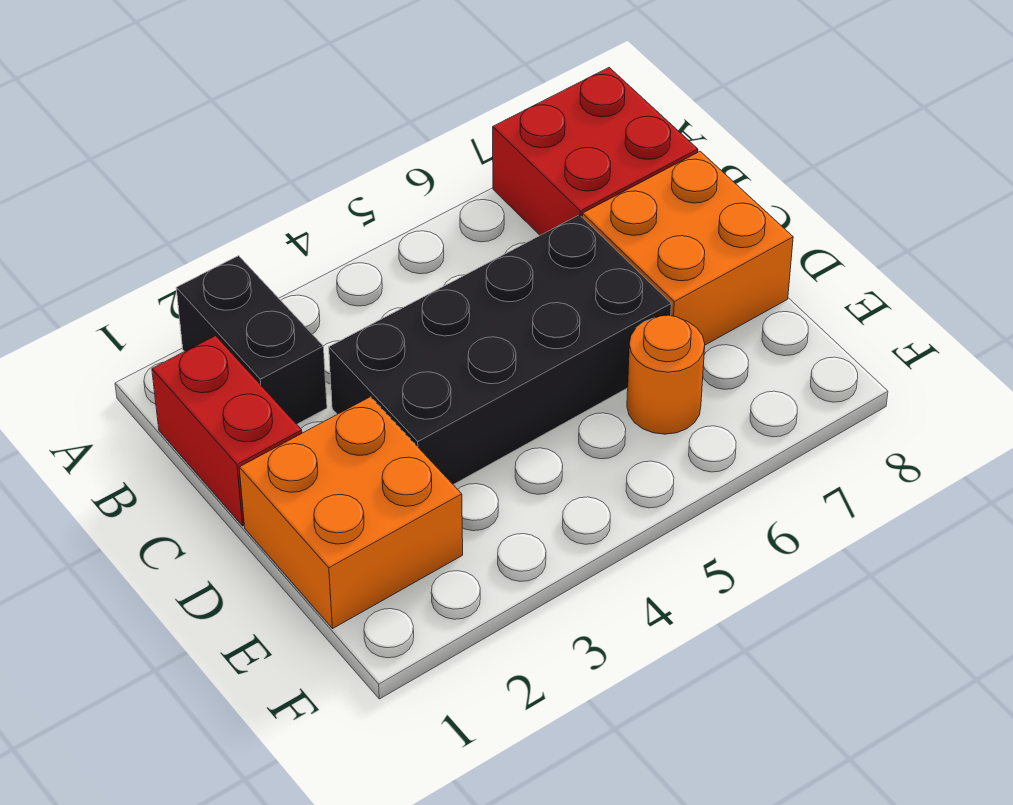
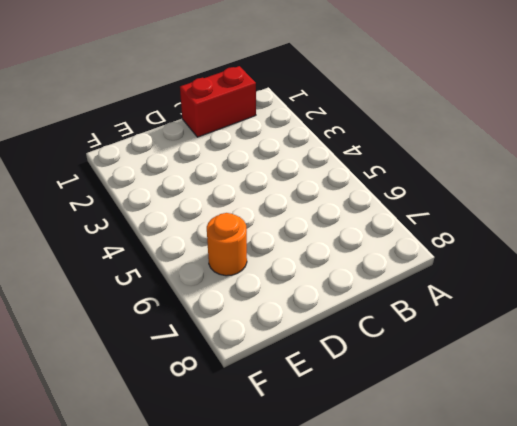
none -> black 1x2 brick [176,256,327,424]
none -> red 2x2 brick [493,68,698,235]

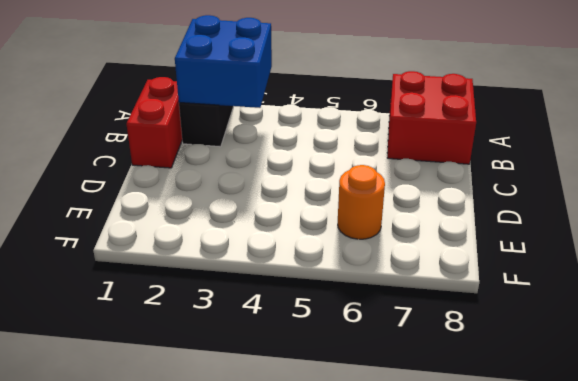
blue 2x2 brick [175,15,272,108] -> none
none -> black 2x4 brick [329,215,671,485]
none -> orange 2x2 brick [582,151,793,345]

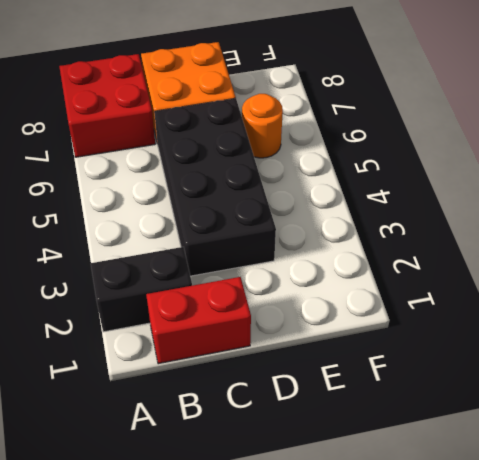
none -> orange 2x2 brick [239,397,463,628]

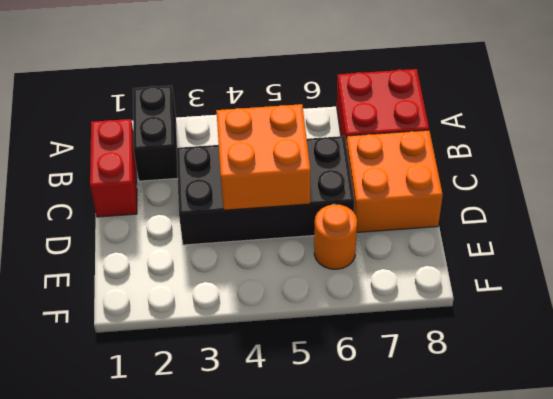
orange 2x2 brick [216,104,310,210] -> orange 2x2 brick moved to [239,397,463,628]

